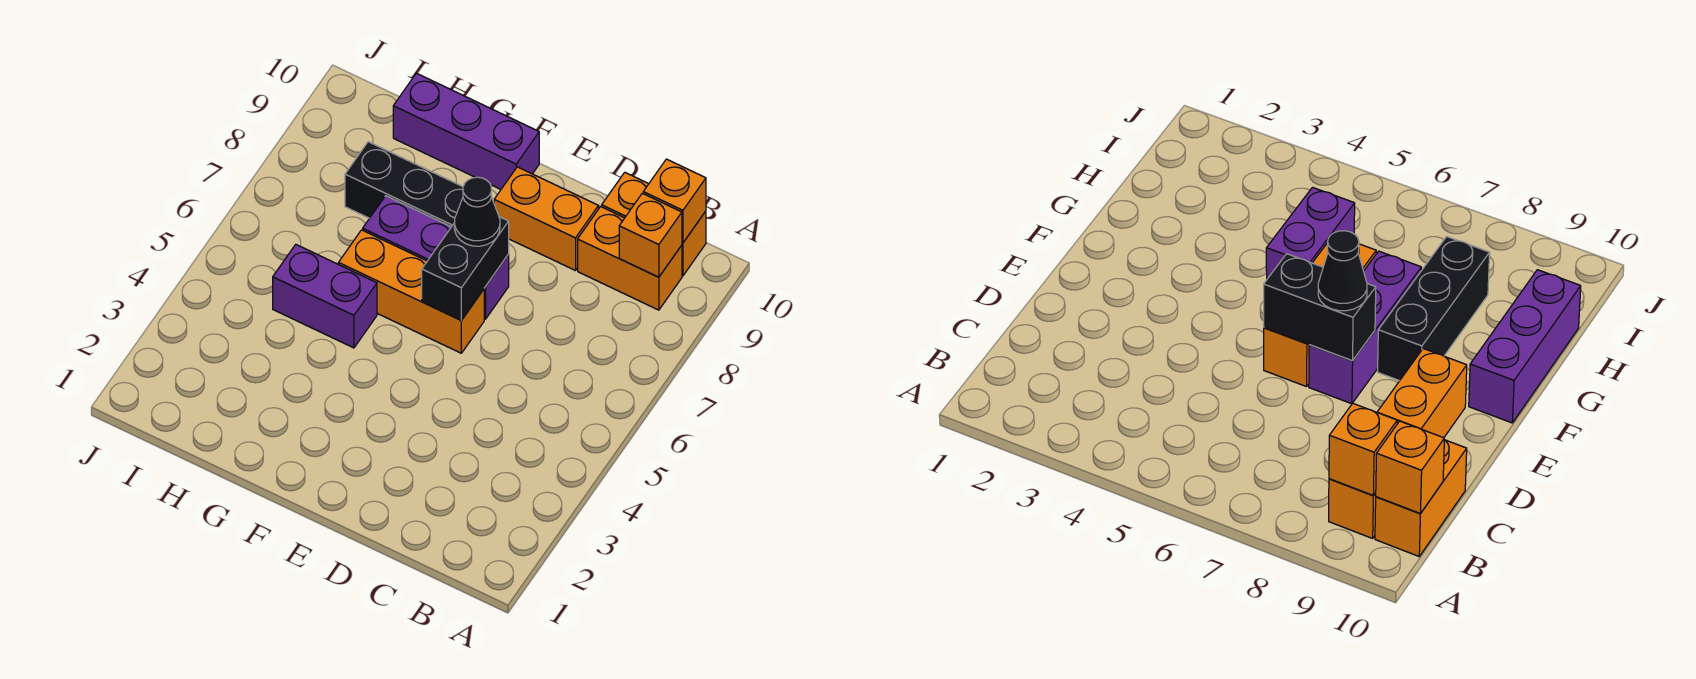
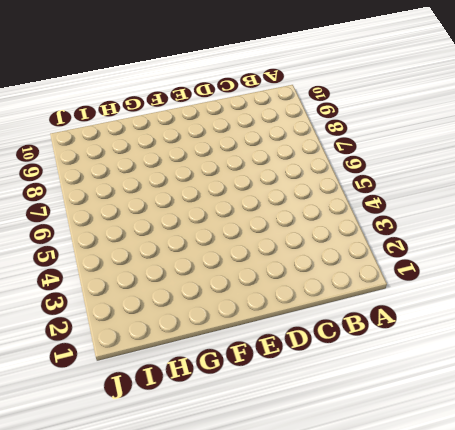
none -> orange 1x2 brick [578,207,682,310]
none -> orange 1x2 brick [602,173,706,276]
none -> orange 1x2 brick [494,167,599,271]

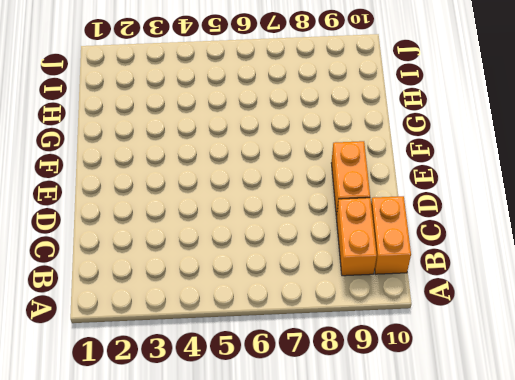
none -> orange 1x3 brick [338,230,484,353]
none -> purple 1x3 brick [363,196,509,319]
none -> black 1x3 brick [345,142,463,227]

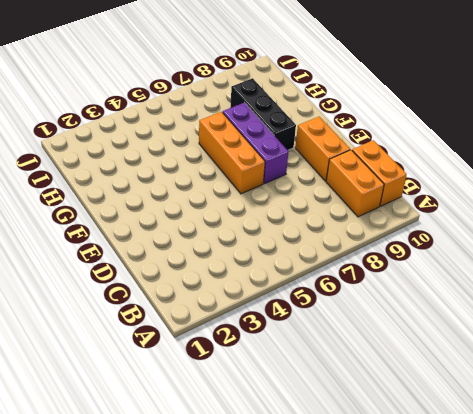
none -> purple 1x3 brick [393,73,539,189]
none -> purple 1x2 brick [273,245,377,348]
none -> orange 1x1 brick [619,193,682,277]

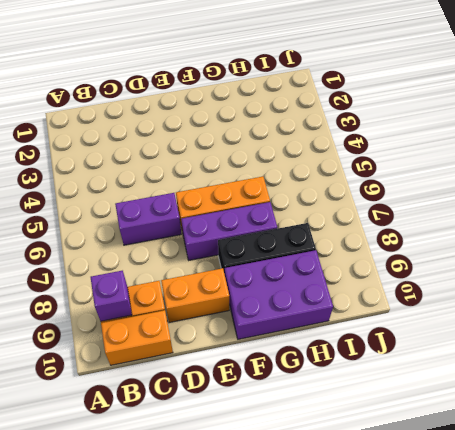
purple 1x1 brick [91,271,132,321] -> orange 1x1 brick [619,193,682,277]
purple 1x2 brick [115,193,181,245] -> purple 1x2 brick moved to [273,245,377,348]
purple 2x3 brick [225,250,333,339] -> purple 1x3 brick [393,73,539,189]
none -> orange 1x1 brick [643,159,706,243]
none -> black 1x2 brick [422,217,509,320]
none -> black 1x1 cone [454,177,500,246]

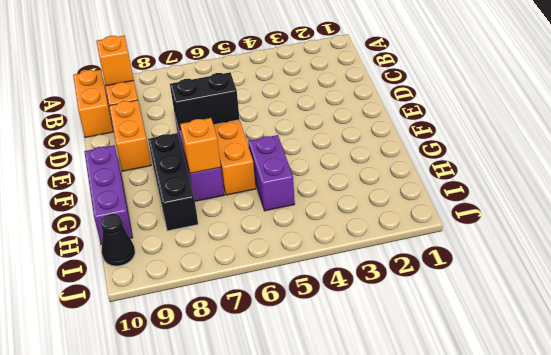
orange 1x1 brick [180,118,221,173] -> orange 1x1 brick moved to [643,159,706,243]
black 1x1 cone [101,214,135,266] -> black 1x1 cone moved to [454,177,500,246]

